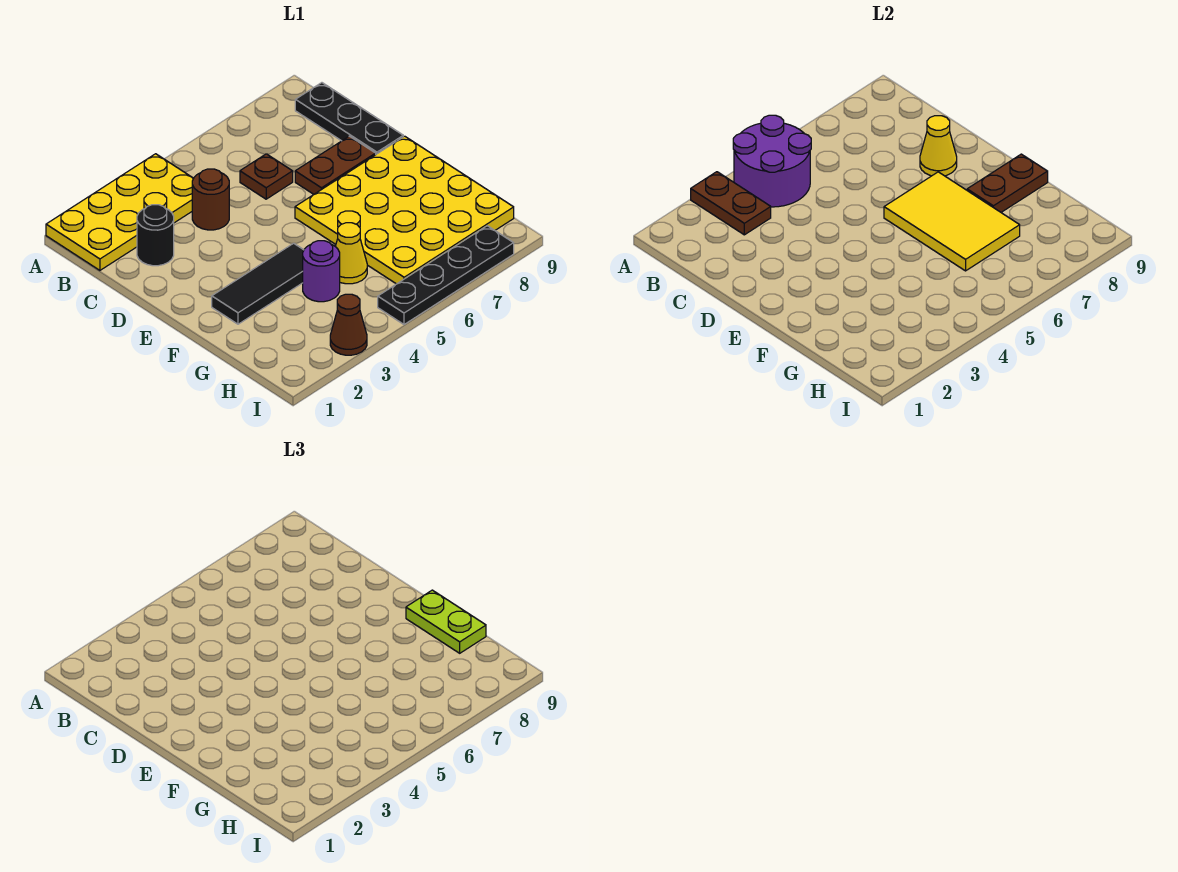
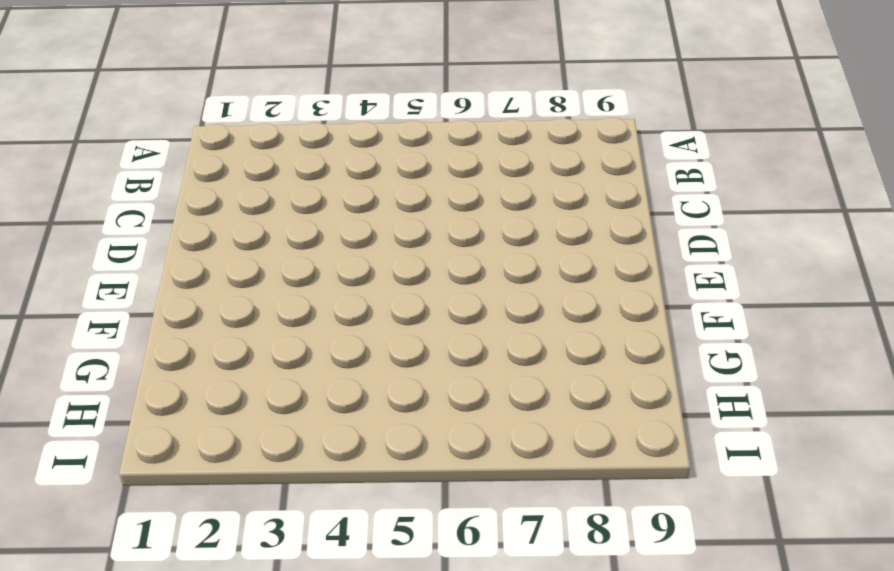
none -> yellow 2x4 plate [46,154,193,270]
none -> black 1x3 plate [295,83,403,154]
none -> black 1x1 round brick [137,205,174,266]

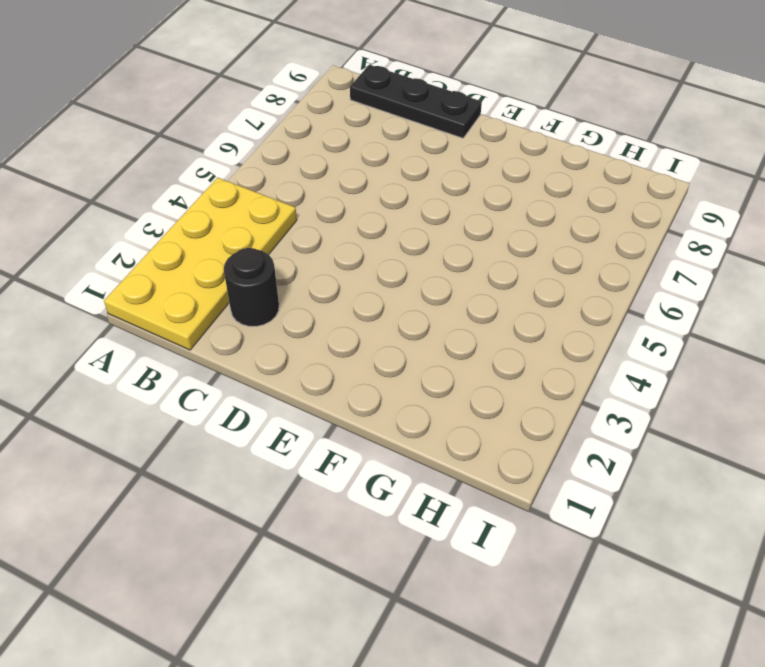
none -> brown 1x1 round brick [192,169,229,230]
none -> brown 1x1 plate [240,154,293,199]
none -> brown 1x2 plate [295,136,376,194]

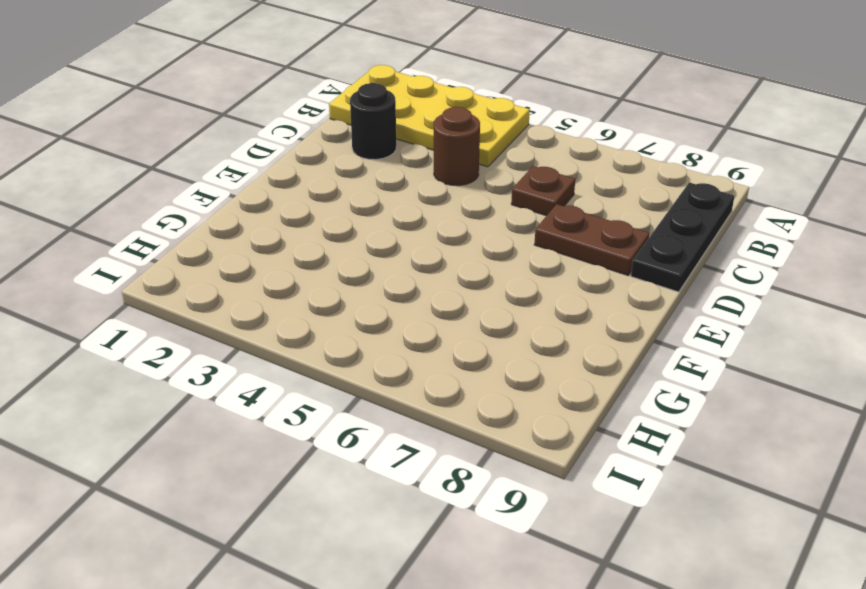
none -> yellow 4x4 plate [295,136,514,284]
none -> black 1x3 tile [212,243,304,324]
none -> purple 1x1 round brick [303,241,340,302]

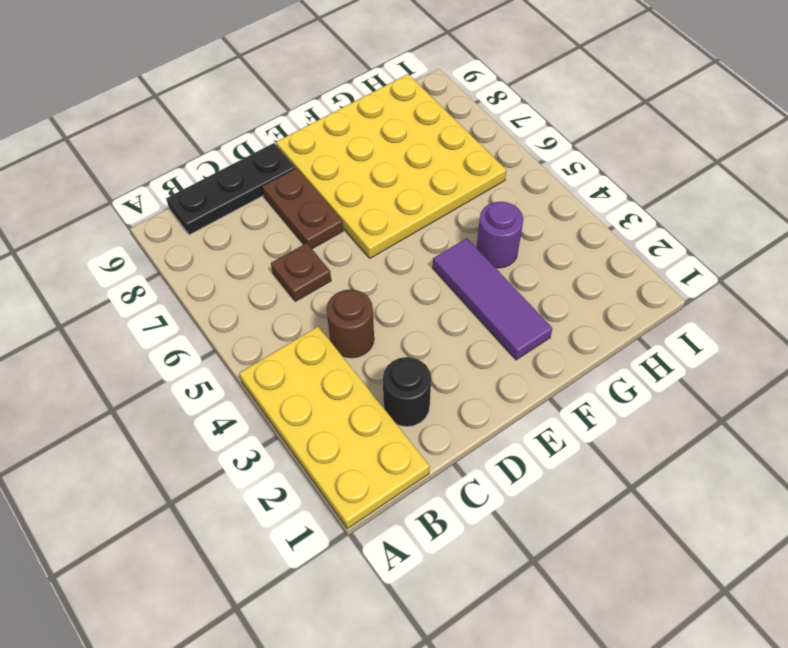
purple 1x3 tile [433,238,553,360] -> black 1x3 tile [212,243,304,324]
none -> yellow 1x1 cone [335,223,367,284]
none -> brown 1x1 cone [330,294,367,355]
none -> black 1x4 plate [378,226,514,324]

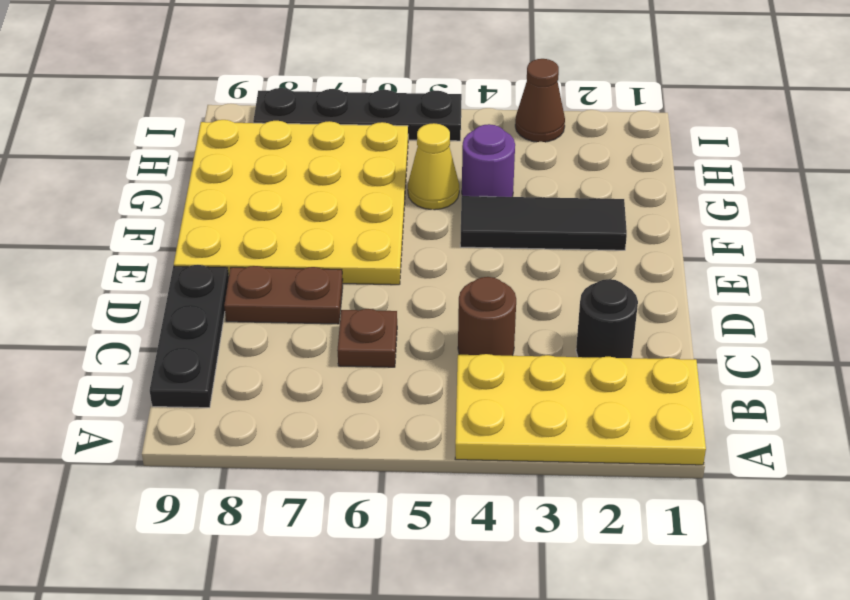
none -> brown 1x2 plate [691,172,771,235]
none -> purple 2x2 round brick [733,115,811,207]
none -> yellow 1x1 cone [920,116,957,176]

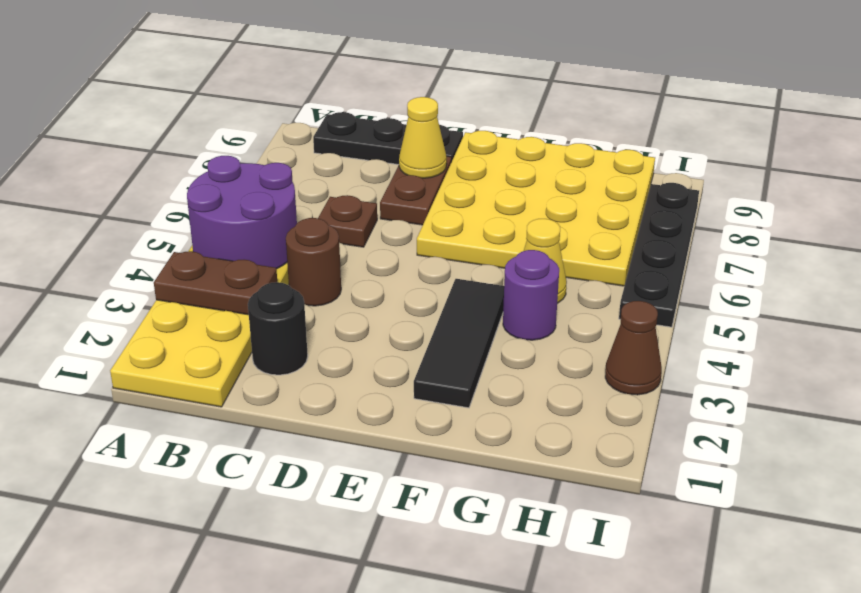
none -> yellow 2x3 tile [884,172,1020,271]
none -> brown 1x2 plate [967,154,1048,212]
none -> lime 1x2 plate [406,590,486,653]

